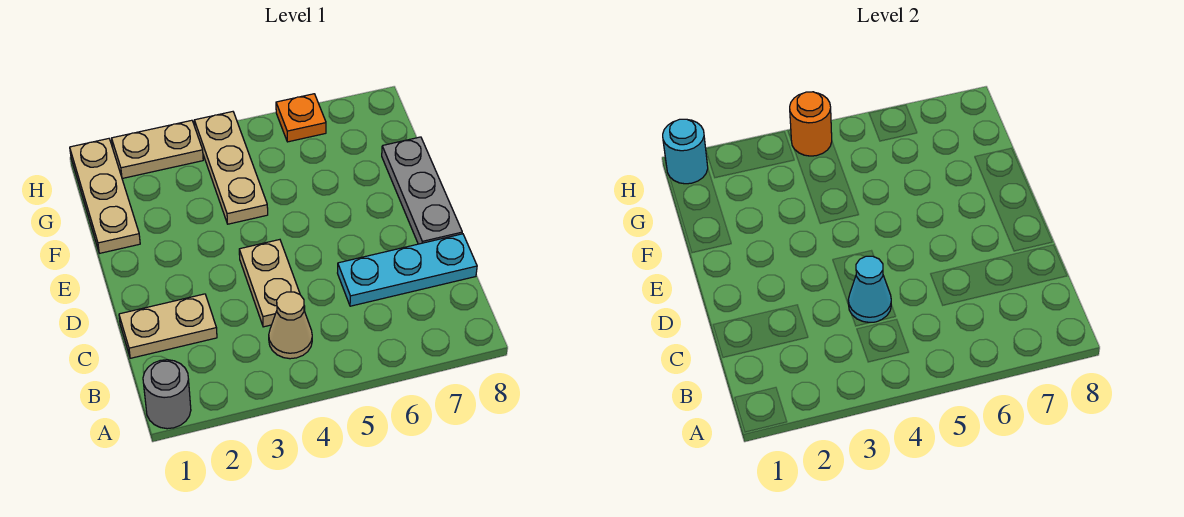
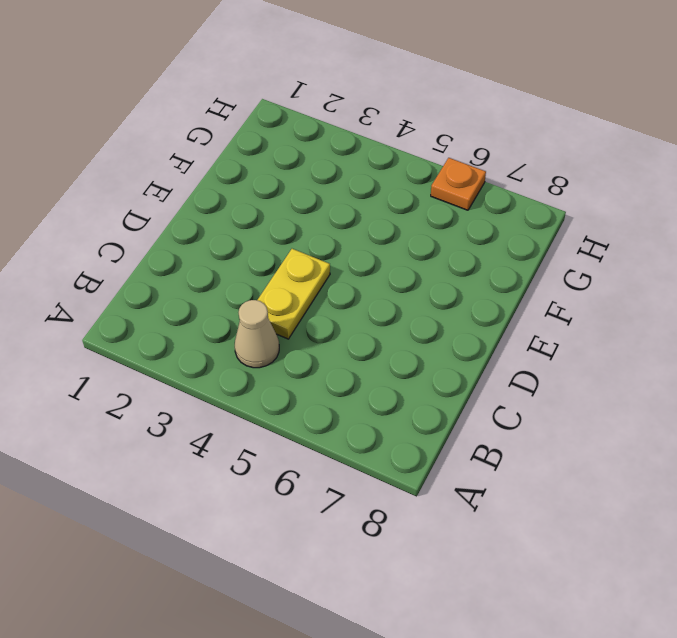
yellow 1x2 plate [258,249,330,339] -> tan 1x2 plate [239,240,305,327]
none -> grey 1x1 round brick [143,360,191,429]
none -> tan 1x2 plate [119,294,217,358]
none -> cyan 1x3 plate [338,234,477,306]

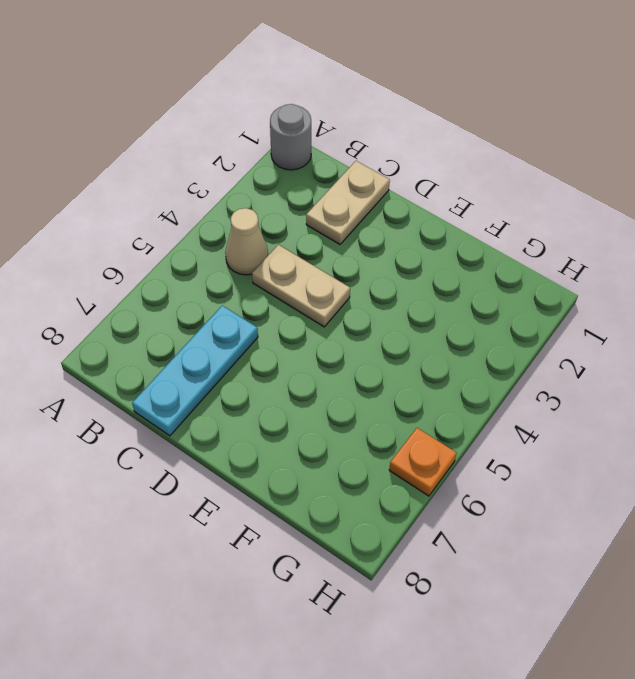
none -> grey 1x3 plate [382,137,462,244]
none -> tan 1x3 plate [70,139,140,253]
none -> tan 1x3 plate [194,112,268,224]

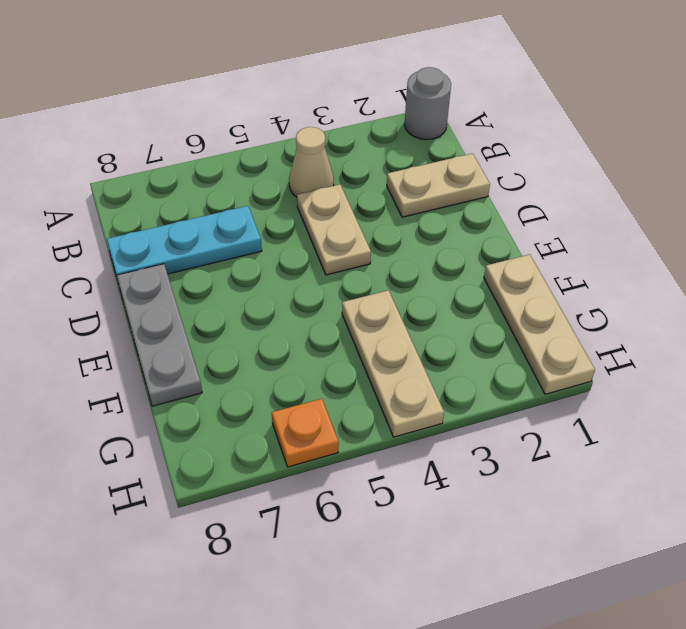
none -> tan 1x2 plate [112,120,203,178]
none -> cyan 1x1 cone [848,256,891,322]
none -> cyan 1x1 round brick [663,119,708,184]

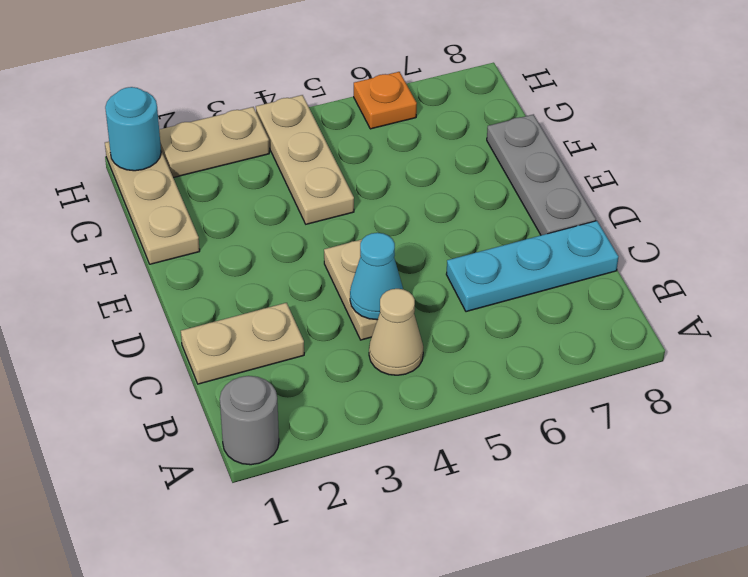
none -> orange 1x1 round brick [790,92,832,156]

